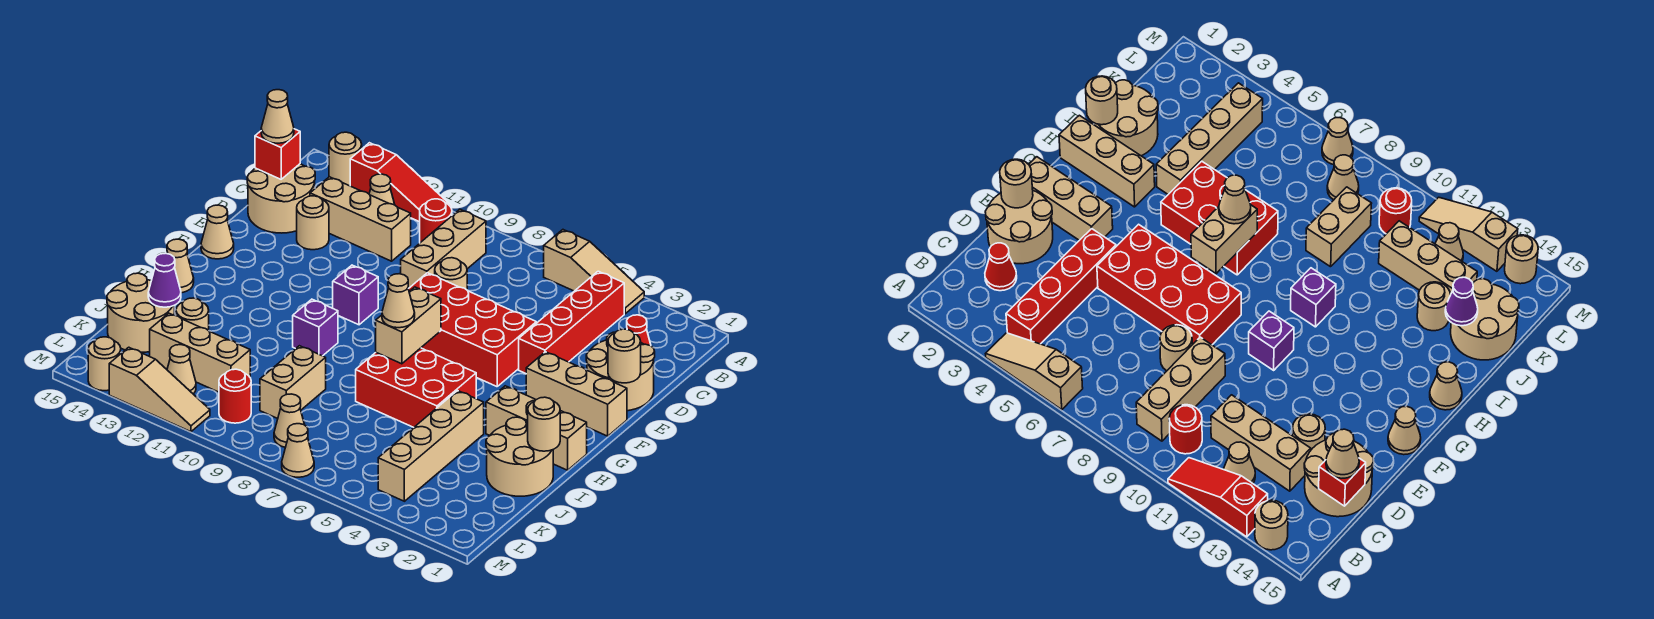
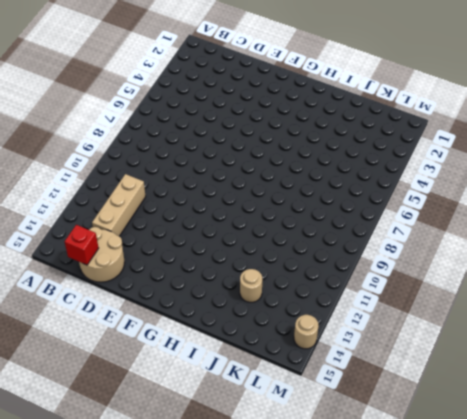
none -> tan 1x3 slope [544,230,644,314]
none -> red 1x3 slope [350,143,451,222]
none -> tan 1x1 round brick [329,132,362,186]
none -> red 1x4 brick [519,271,624,373]

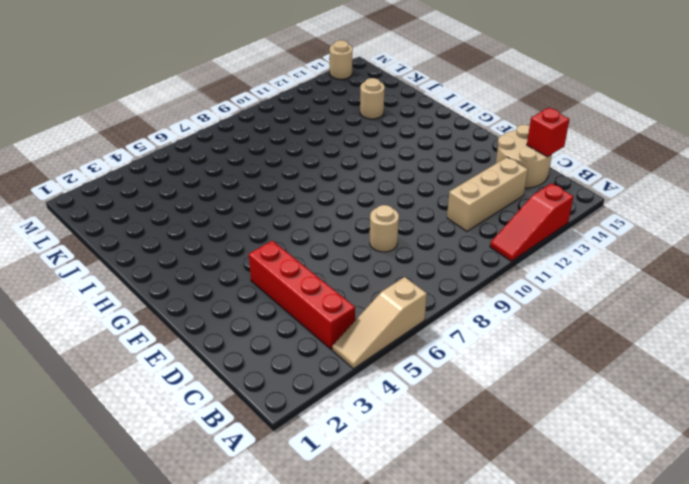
none -> tan 1x1 round brick [329,132,362,186]
none -> tan 1x3 brick [401,209,486,289]
none -> red 1x1 round brick [420,199,452,243]
none -> tan 1x1 cone [369,174,395,205]

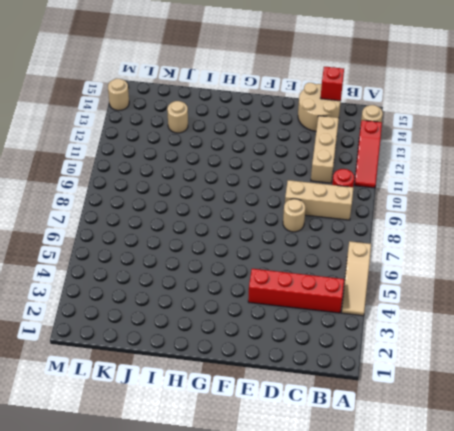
none -> tan 1x1 cone [369,174,395,205]
none -> red 1x1 cone [627,315,651,346]
none -> tan 2x2 round brick [586,332,655,411]
none -> tan 1x1 round brick [297,196,329,250]

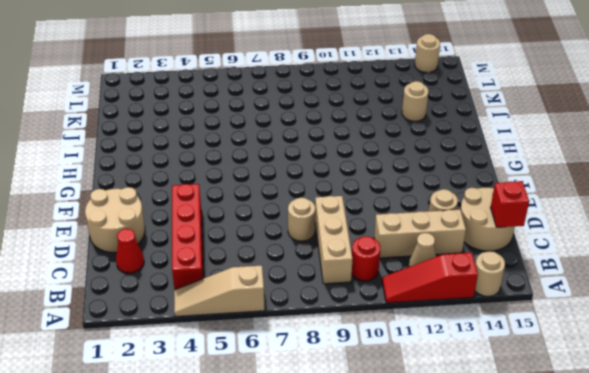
none -> red 2x4 brick [409,273,536,387]
none -> tan 1x3 brick [526,352,627,436]
none -> purple 1x1 brick [333,265,378,325]
none -> tan 1x1 cone [201,205,234,259]

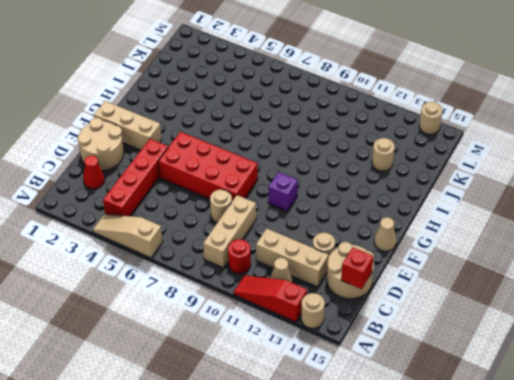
none -> tan 1x3 brick [486,386,587,470]
none -> red 2x3 brick [356,348,476,428]
none -> purple 1x1 brick [293,299,338,356]
none -> tan 1x1 cone [167,239,194,293]

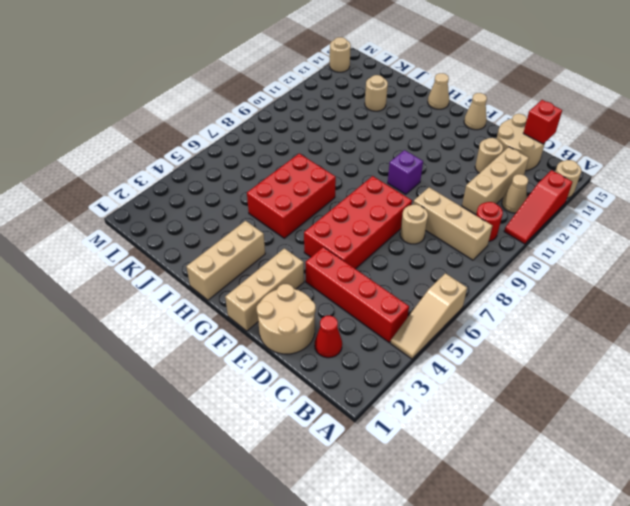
none -> purple 1x1 brick [293,299,338,356]
none -> tan 2x2 round brick [486,417,553,496]
none -> tan 1x4 brick [378,391,484,501]
none -> tan 1x2 brick [260,346,326,419]

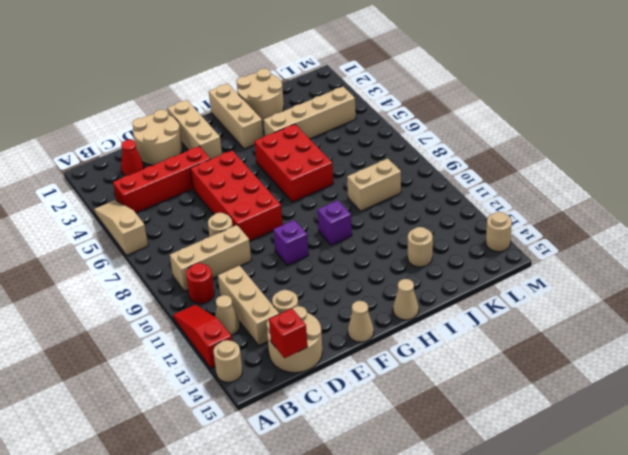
none -> tan 2x2 round brick [107,273,174,352]
none -> tan 1x3 brick [150,313,250,392]
none -> tan 1x1 cone [274,394,305,447]
none -> red 1x1 round brick [219,369,251,423]

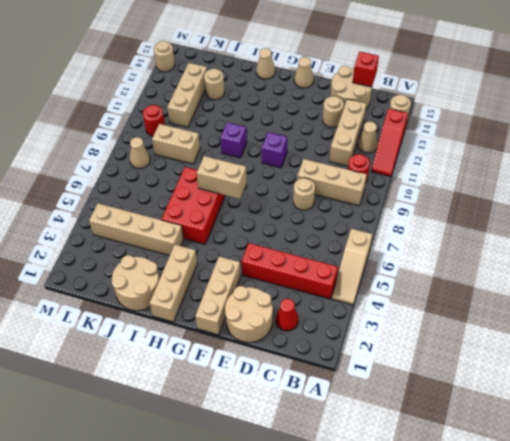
none -> red 2x4 brick [409,273,536,387]
none -> tan 2x2 round brick [107,273,174,352]
none -> tan 1x1 cone [167,345,196,394]
none -> tan 1x1 cone [282,424,314,477]

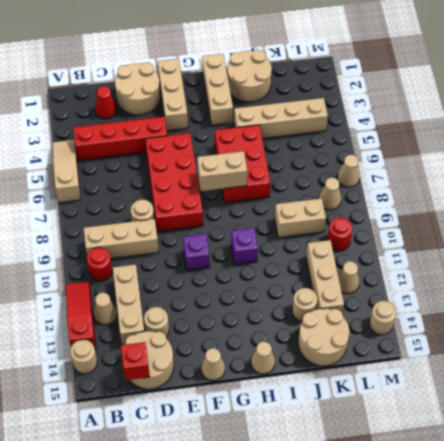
none -> tan 1x3 slope [109,347,210,432]
none -> tan 1x1 round brick [608,329,641,383]
none -> tan 1x1 round brick [528,397,560,451]
none -> purple 1x1 cone [148,253,181,307]

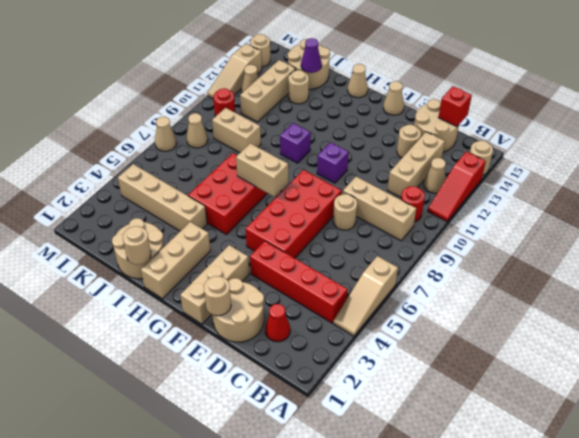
none -> tan 1x1 cone [261,90,294,143]
none -> tan 1x1 cone [382,274,415,328]

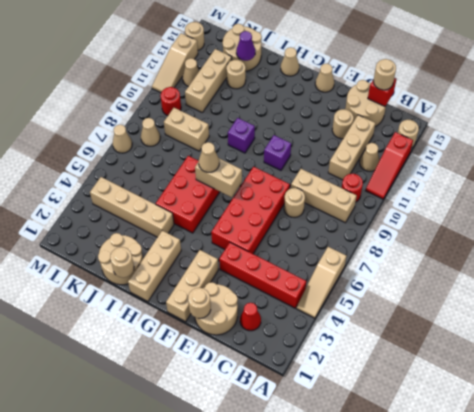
tan 1x1 round brick [374,59,396,90] -> tan 1x1 cone [261,90,294,143]

